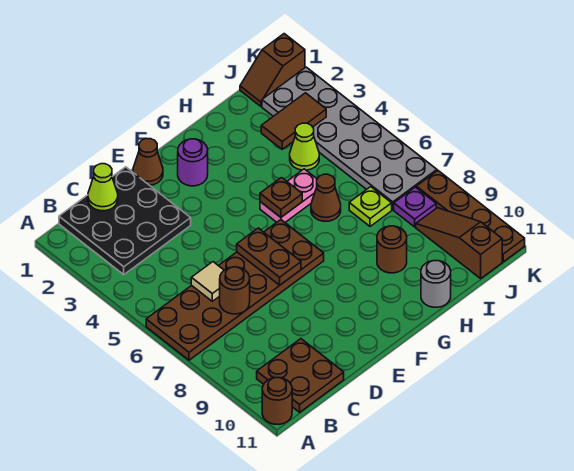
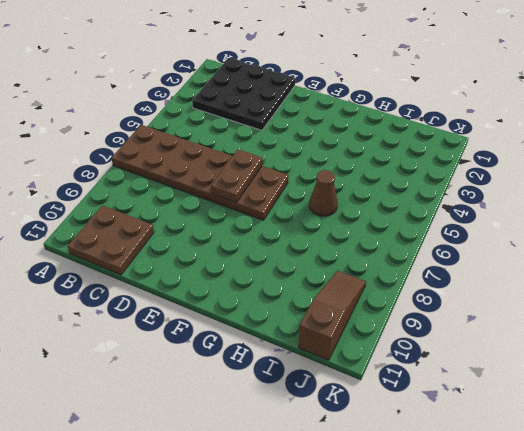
none -> brown 1x1 round brick [262,378,292,424]
none -> brown 1x1 cone [133,139,163,185]
none -> purple 1x1 round brick [178,139,208,186]

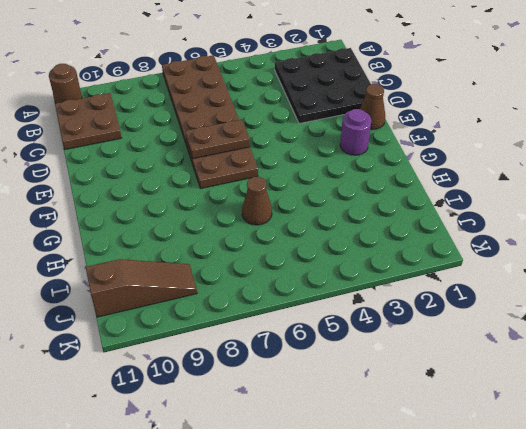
none -> pink 1x2 plate [260,169,317,222]
none -> brown 1x1 round brick [377,226,407,273]
none -> grey 1x1 round brick [421,261,451,307]

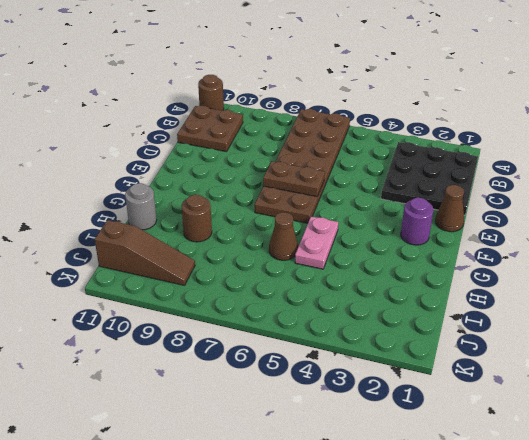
none -> lime 1x1 cone [290,123,319,170]
none -> lime 1x1 plate [349,187,392,226]
none -> brown 1x2 slope [240,34,305,106]

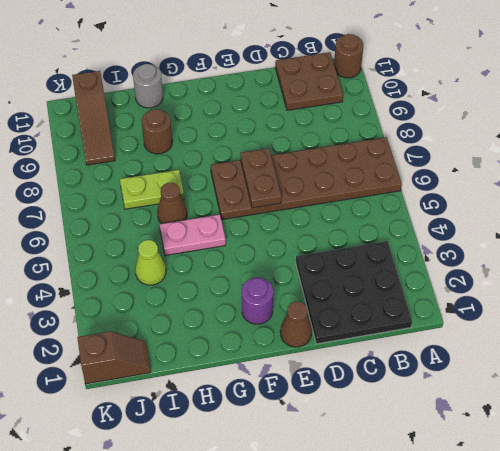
lime 1x2 plate [120,170,184,209] -> lime 1x1 plate [349,187,392,226]
none -> grey 2x6 plate [262,67,437,210]
none -> purple 1x1 plate [394,187,436,227]
none -> brown 1x4 plate [416,171,525,262]

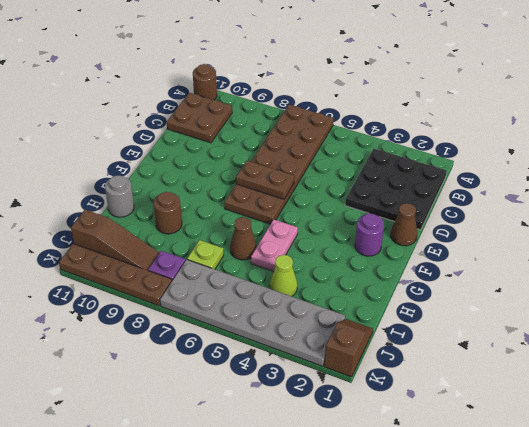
none -> lime 1x1 cone [88,164,118,211]
none -> tan 1x1 tile [191,262,224,301]
none -> brown 1x1 round brick [220,267,250,314]

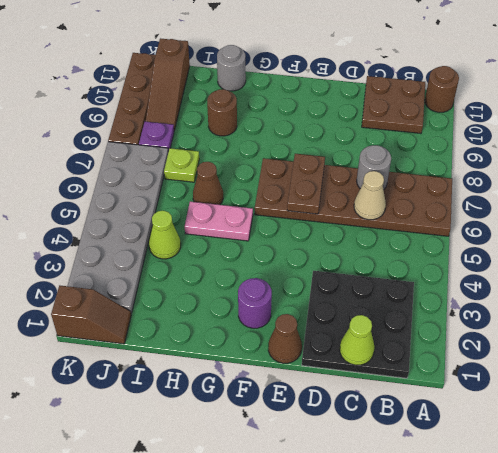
tan 1x1 cone [354,171,386,220] -> tan 1x1 tile [191,262,224,301]
grey 1x1 round brick [357,145,391,190] -> brown 1x1 round brick [220,267,250,314]
none -> brown 1x1 plate [260,178,302,217]
none -> brown 1x2 tile [261,93,326,149]

